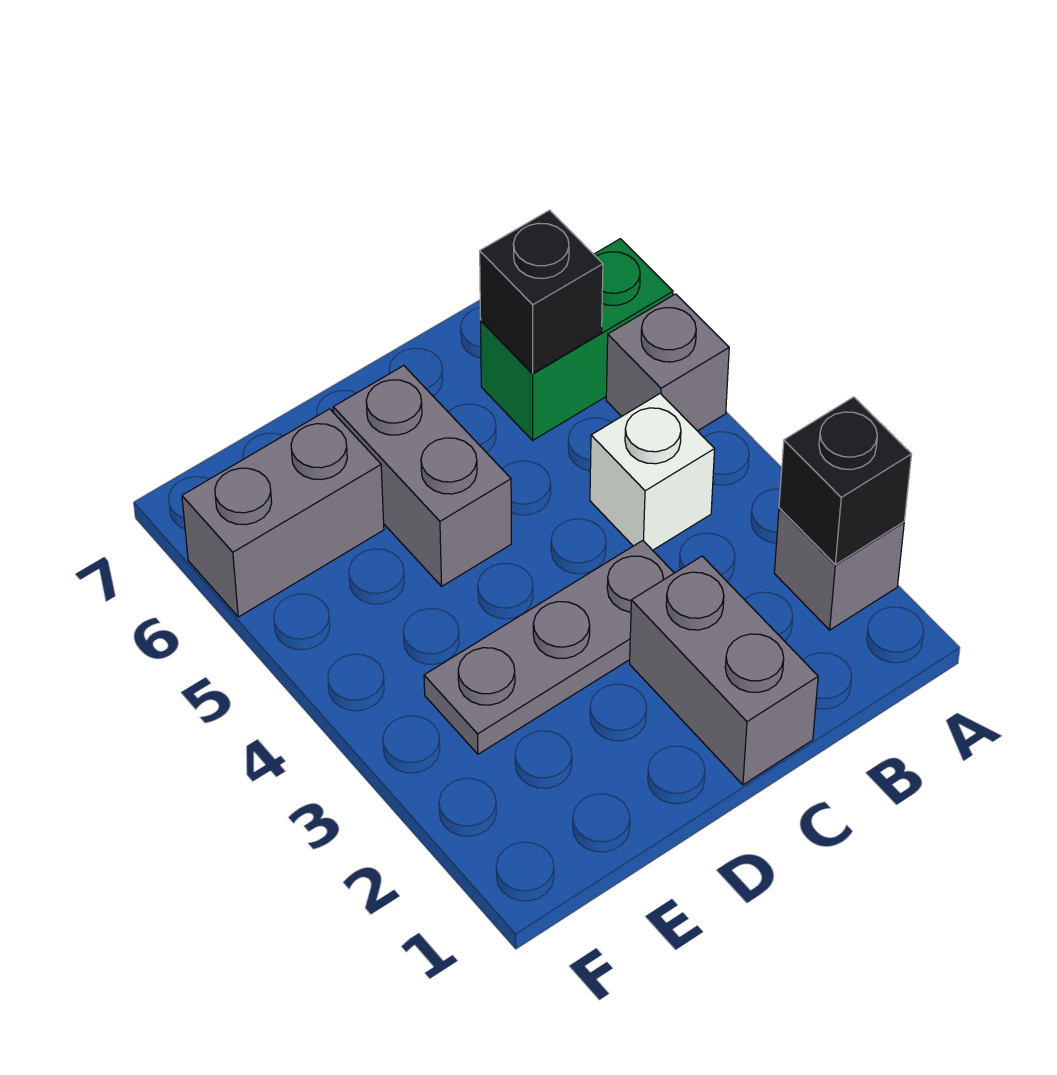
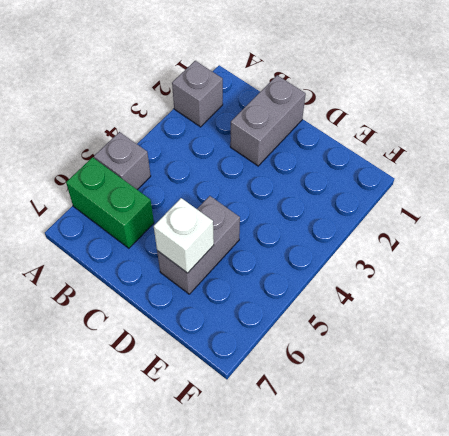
white 1x1 brick [154,198,214,273] -> white 1x1 brick moved to [590,393,715,550]
none -> grey 1x3 plate [424,540,674,754]
none -> grey 1x2 brick [182,409,384,617]

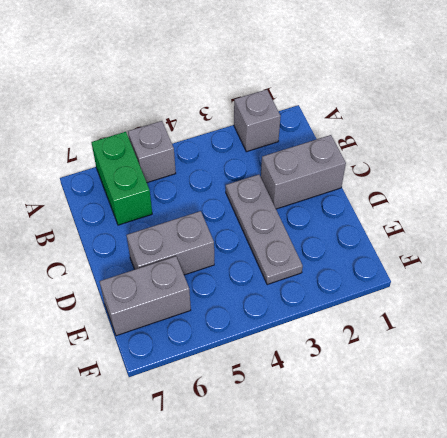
grey 1x2 brick [99,256,191,336] -> grey 1x2 brick turned to [182,409,384,617]
none -> white 1x1 brick [590,393,715,550]
none -> black 1x1 brick [779,397,912,565]

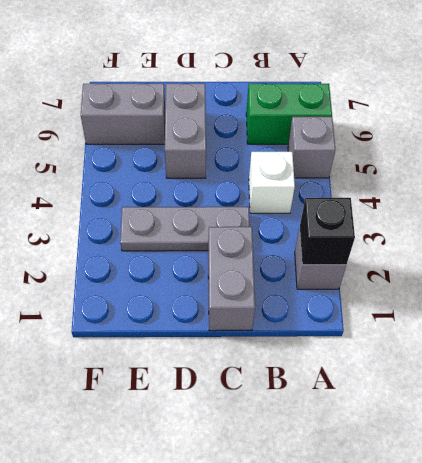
none -> black 1x1 brick [480,210,603,373]

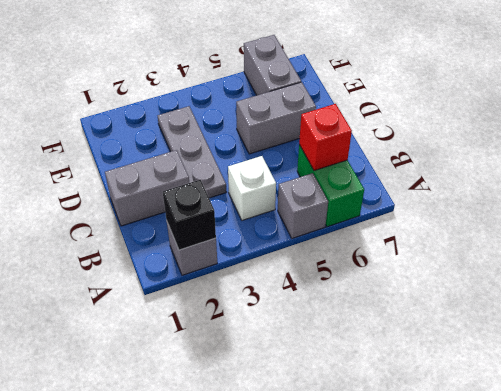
red 1x1 brick [299,104,352,171] -> black 1x1 brick [480,210,603,373]

